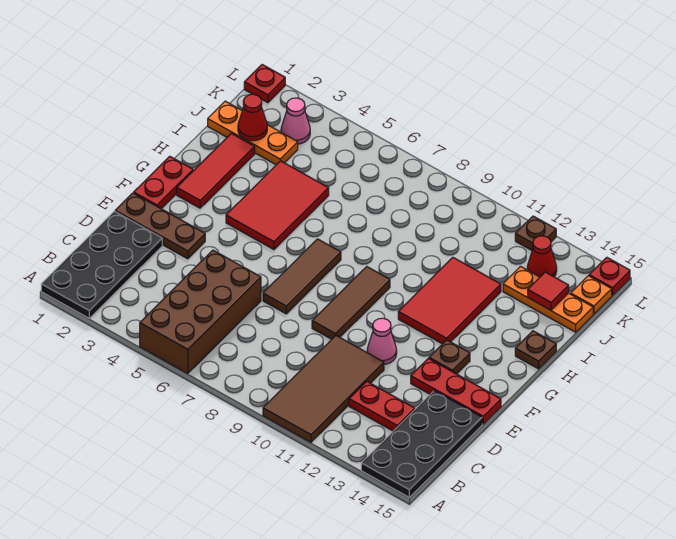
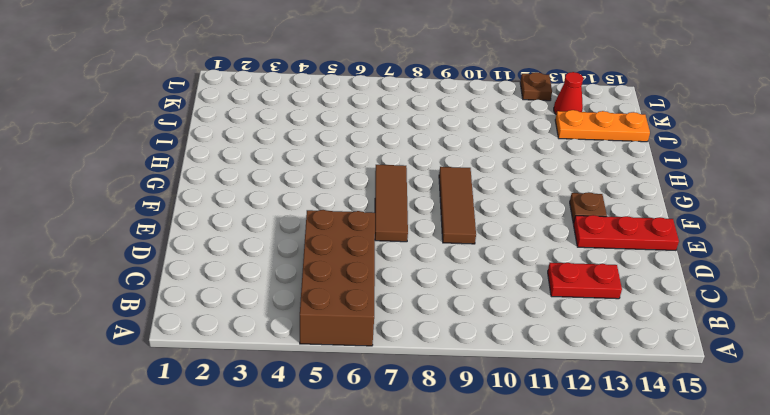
none -> black 2x4 plate [41,211,162,318]
none -> brown 2x4 tile [263,336,384,442]
none -> black 2x4 plate [361,391,482,497]

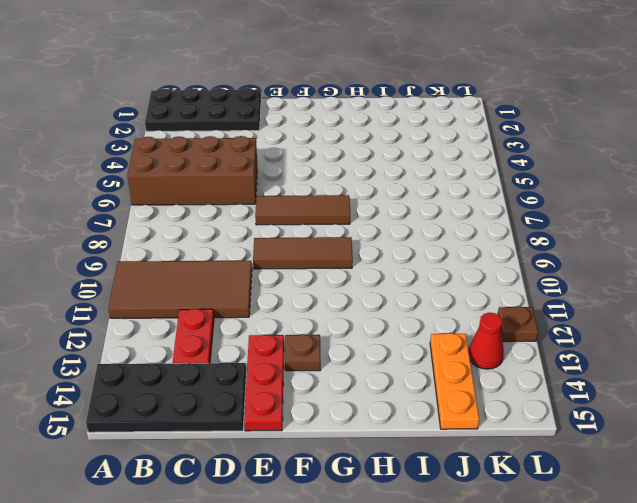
none -> brown 1x3 plate [115,193,205,259]
none -> pink 1x1 cone [367,318,397,365]
none -> red 1x2 plate [134,156,193,209]

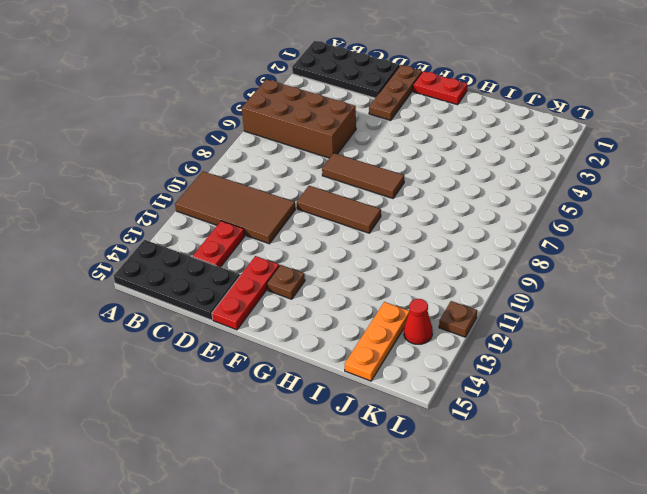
none -> pink 1x1 cone [367,318,397,365]
none -> red 1x3 tile [177,133,255,208]
none -> red 2x3 tile [226,161,329,250]

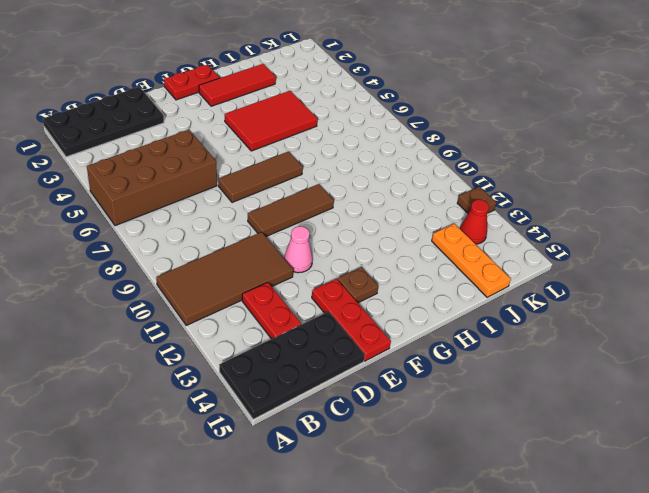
none -> brown 1x3 plate [115,193,205,259]
none -> red 2x3 tile [398,258,501,344]
none -> brown 1x1 plate [515,331,556,369]

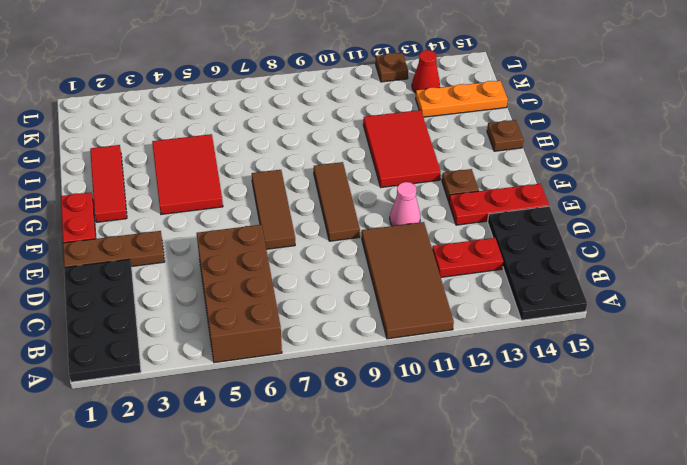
none -> orange 1x3 plate [208,101,298,165]
none -> pink 1x1 cone [281,98,310,144]
none -> orange 1x1 plate [571,276,612,314]

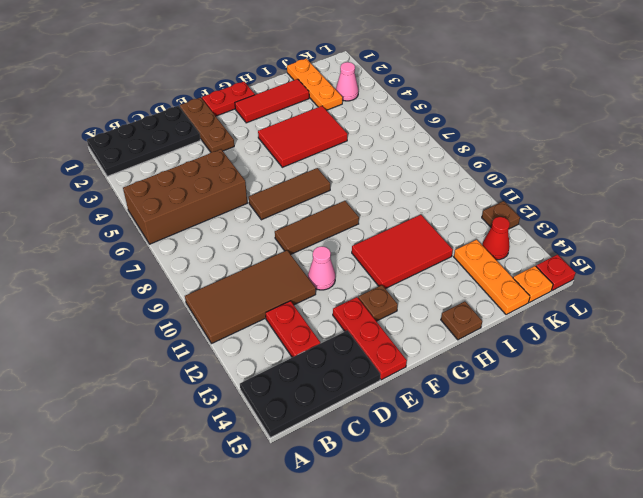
none -> red 1x1 plate [244,65,285,103]
none -> red 1x1 cone [238,94,267,141]
none -> red 1x1 tile [528,272,569,310]

